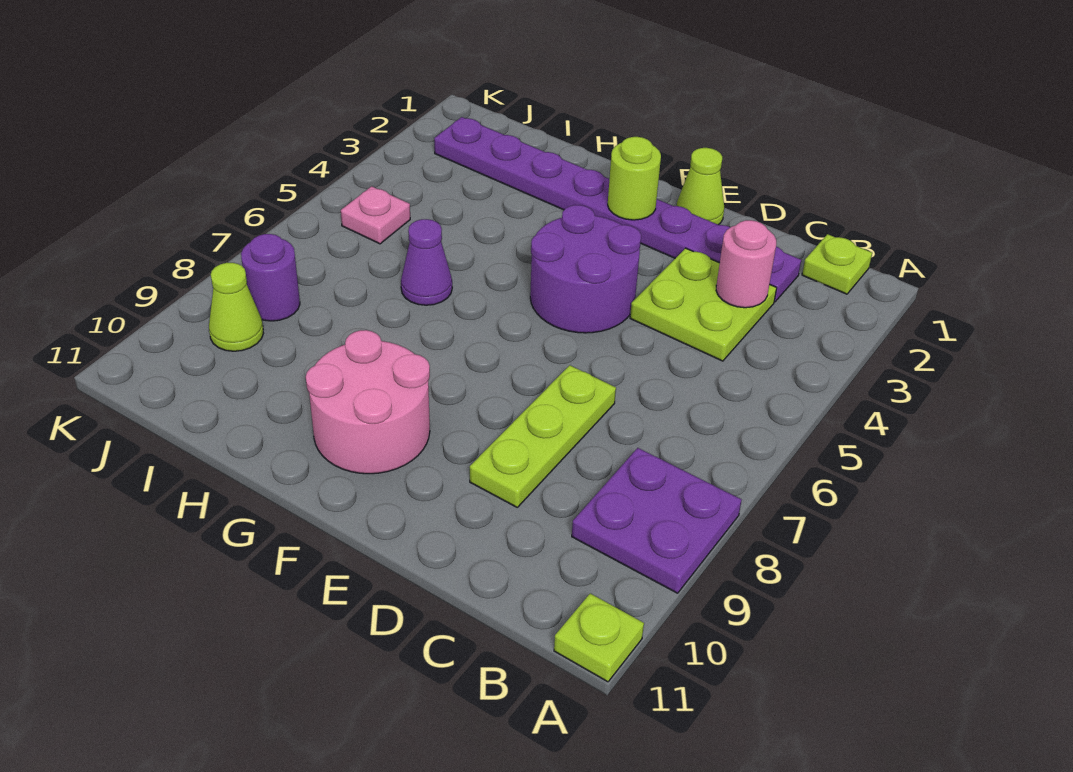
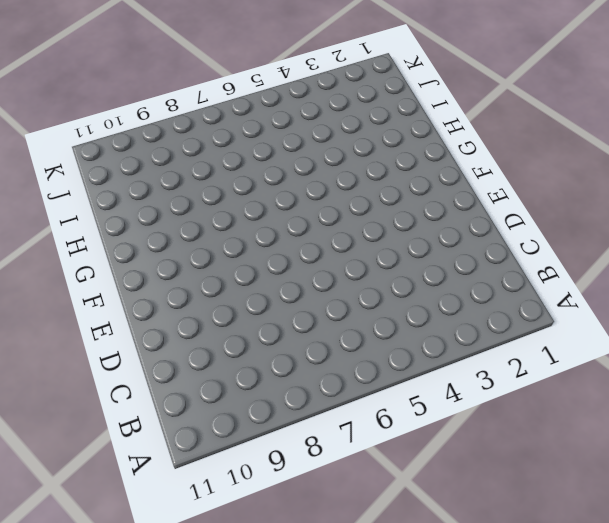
none -> purple 2x2 plate [572,448,742,593]
none -> lime 1x1 plate [554,593,644,682]
none -> lime 1x1 plate [802,234,872,294]

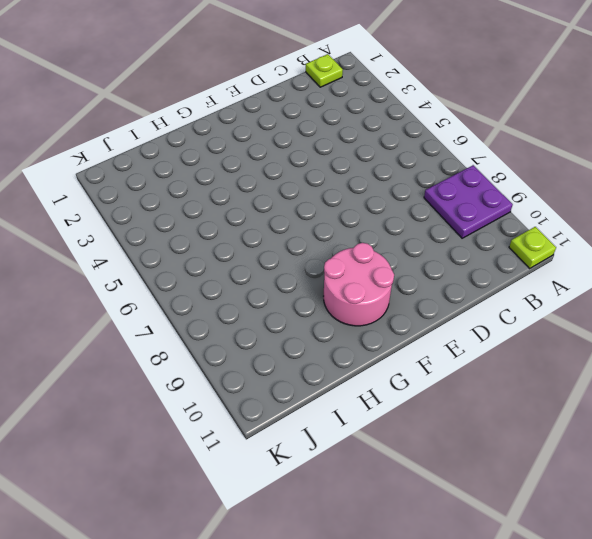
none -> purple 1x8 plate [434,117,801,302]
none -> lime 2x2 plate [630,248,777,361]
none -> lime 1x3 plate [470,365,616,507]

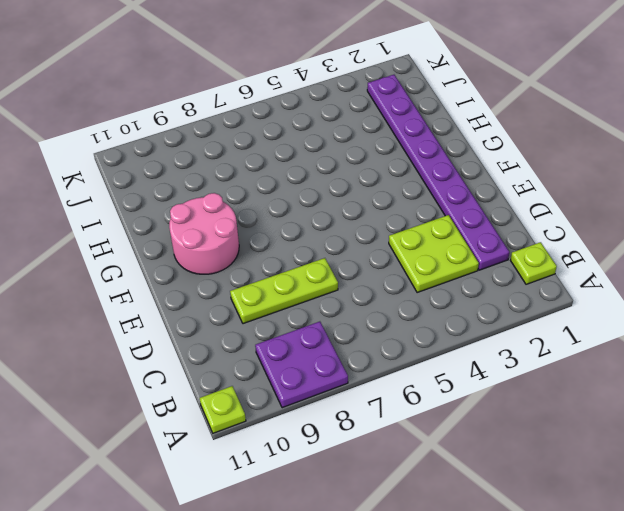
none -> lime 1x1 cone [677,148,724,225]
none -> purple 2x2 round brick [530,205,641,333]
none -> purple 1x1 cone [401,219,452,305]

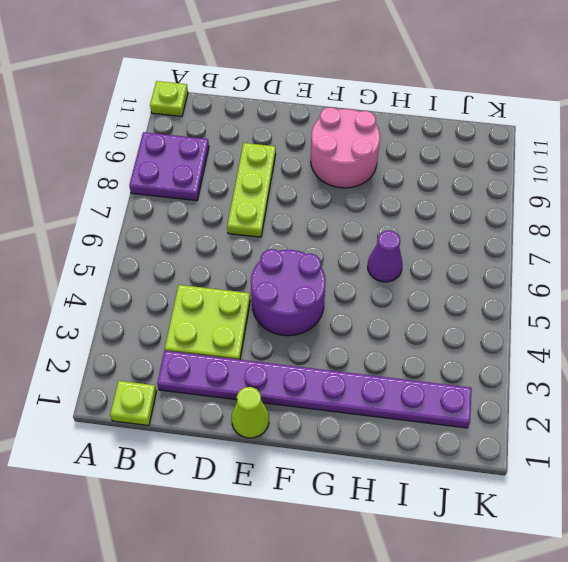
none -> pink 1x1 plate [341,186,410,244]
none -> purple 1x1 round brick [241,234,300,321]
none -> lime 1x1 cone [209,263,264,351]

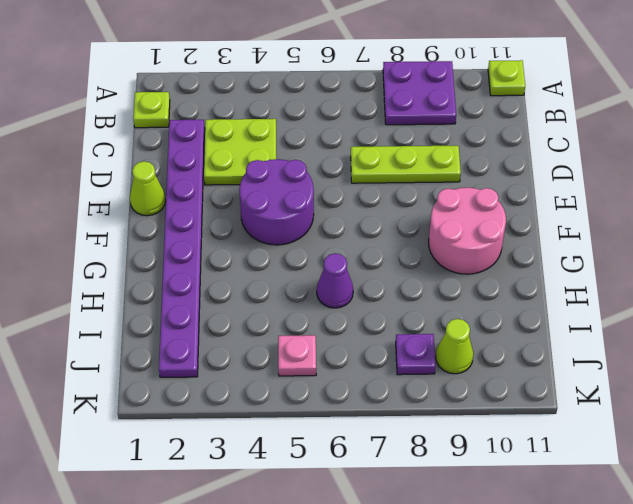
purple 1x1 plate [396,334,436,375] -> purple 1x1 round brick [241,234,300,321]
none -> pink 1x1 round brick [716,220,776,308]
none -> lime 1x1 round brick [608,137,661,220]

